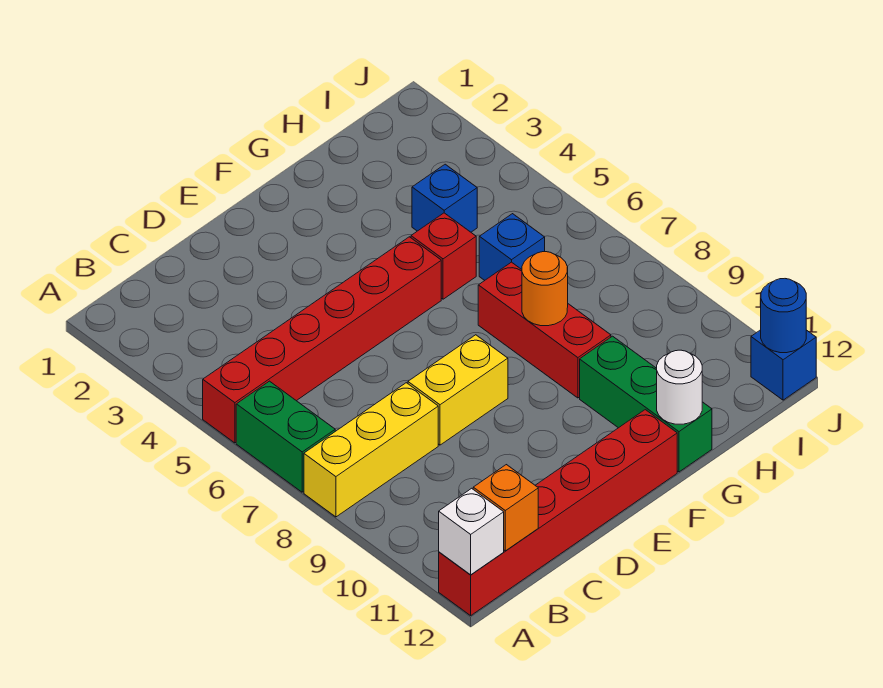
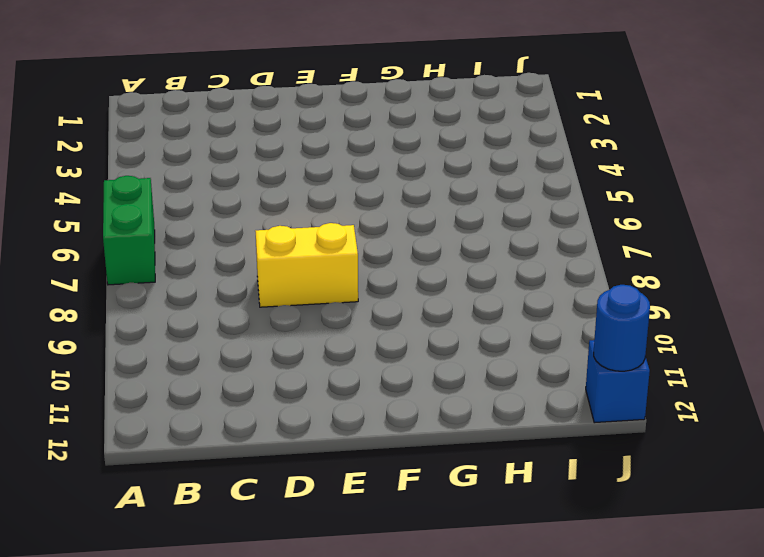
none -> red 1x6 brick [203,237,441,443]
none -> yellow 1x3 brick [304,383,438,517]
none -> red 1x6 brick [439,410,677,615]

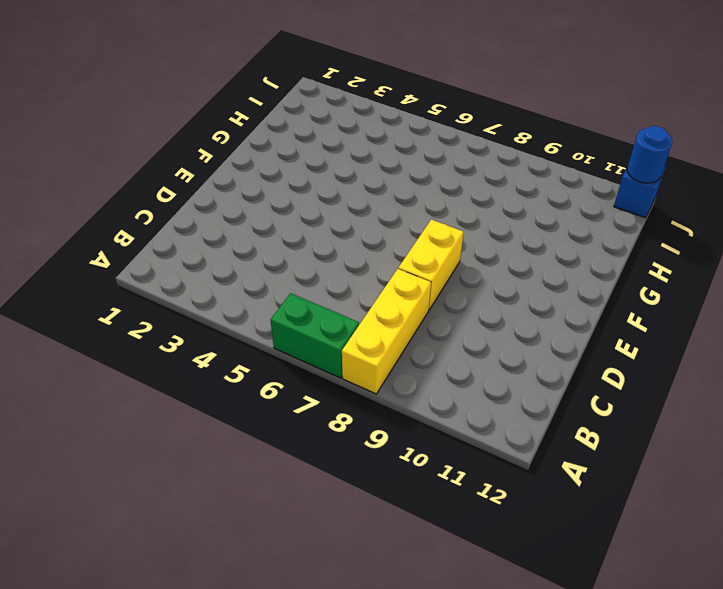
none -> red 1x6 brick [203,237,441,443]
none -> red 1x6 brick [439,410,677,615]
none -> red 1x1 brick [411,213,476,299]

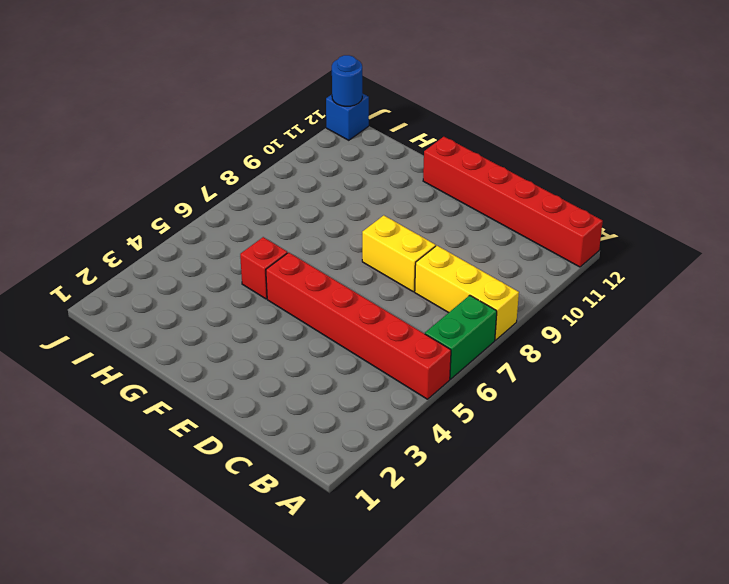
none -> red 1x3 brick [478,262,611,398]
none -> green 1x3 brick [580,336,712,472]
none -> blue 1x1 brick [412,164,477,232]

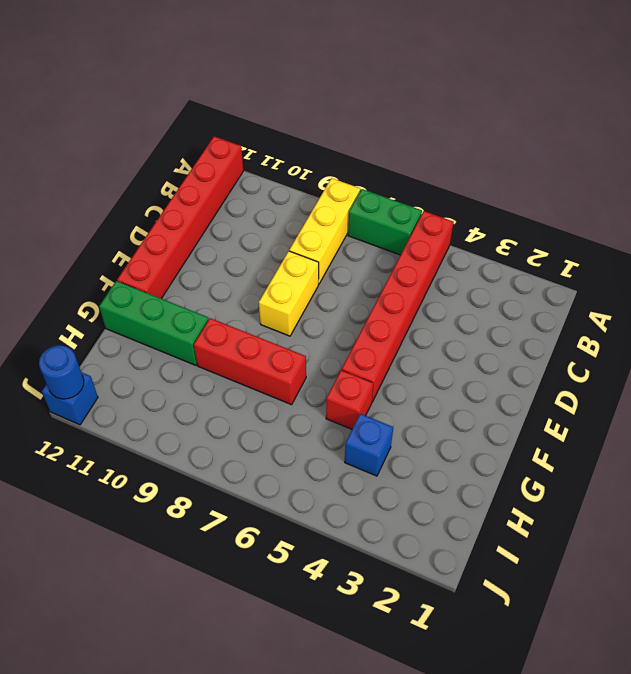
none -> blue 1x1 brick [479,214,545,280]
none -> white 1x1 brick [439,488,504,575]
none -> orange 1x1 brick [473,465,538,551]

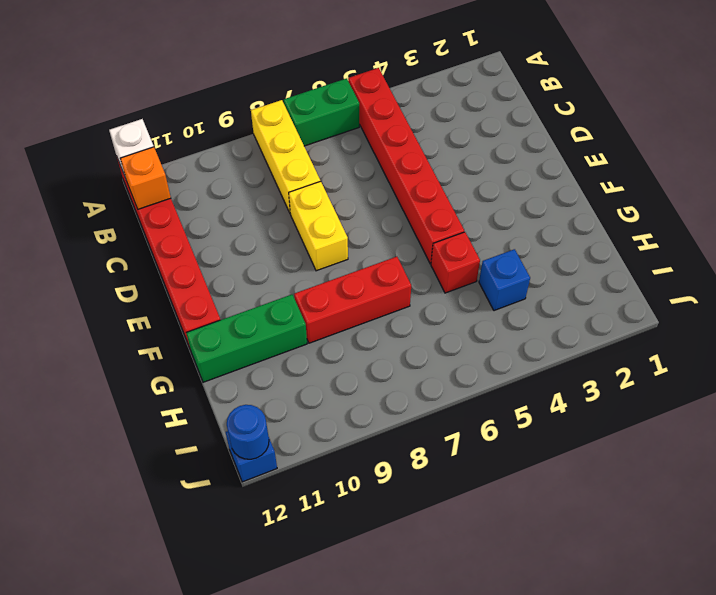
none -> blue 1x1 brick [479,214,545,280]
none -> orange 1x1 round brick [522,252,568,326]
none -> white 1x1 round brick [657,350,702,424]

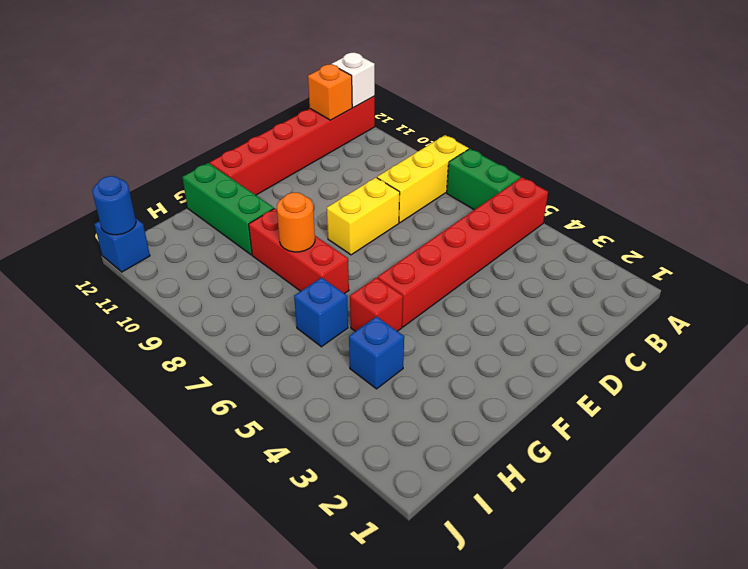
none -> white 1x1 round brick [657,350,702,424]

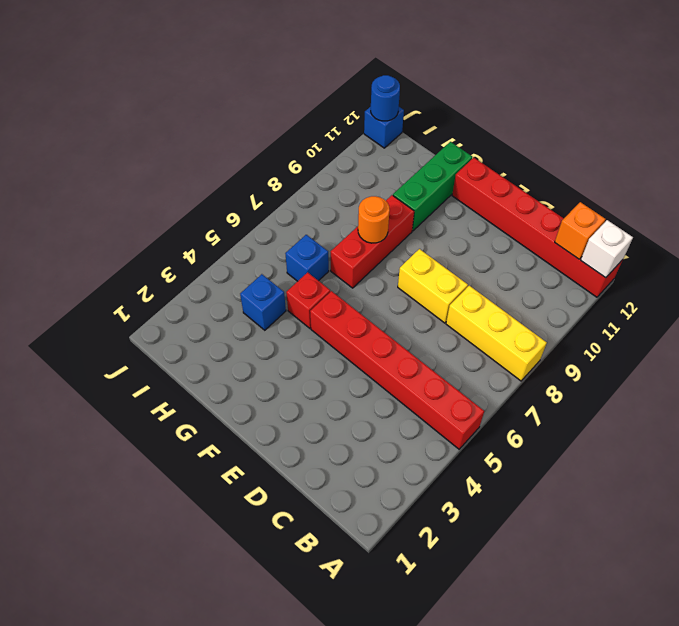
none -> green 1x2 brick [236,381,335,492]
none -> white 1x1 round brick [657,350,702,424]

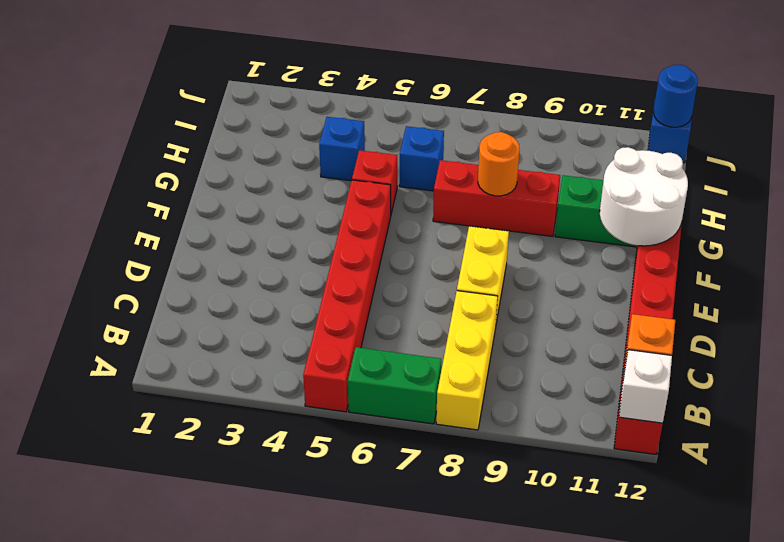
white 2x2 round brick [600,147,688,246] -> white 1x1 round brick [657,350,702,424]

